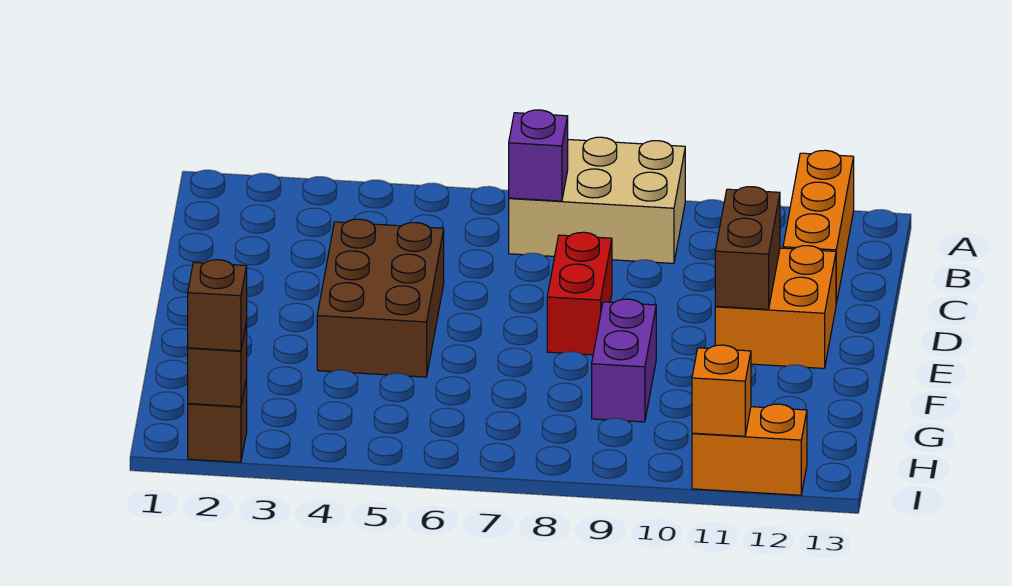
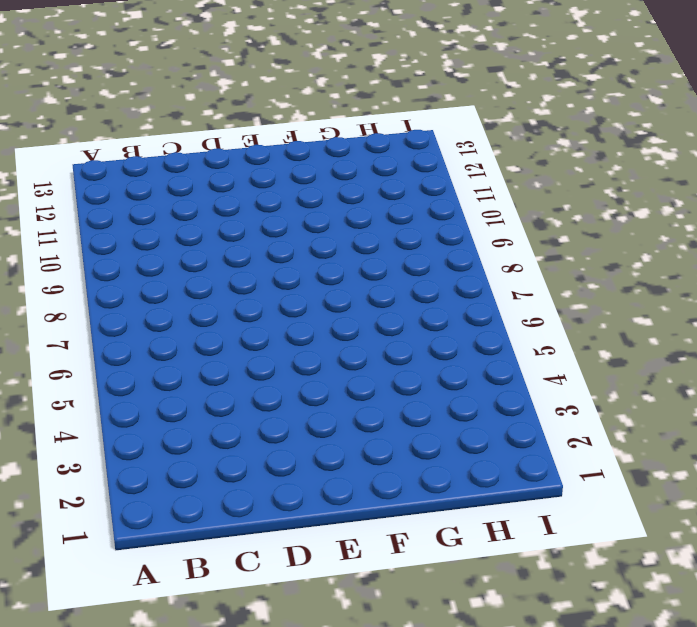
none -> tan 2x3 brick [509,137,685,263]
none -> orange 1x3 brick [783,150,854,304]
none -> brown 2x3 brick [317,219,444,377]

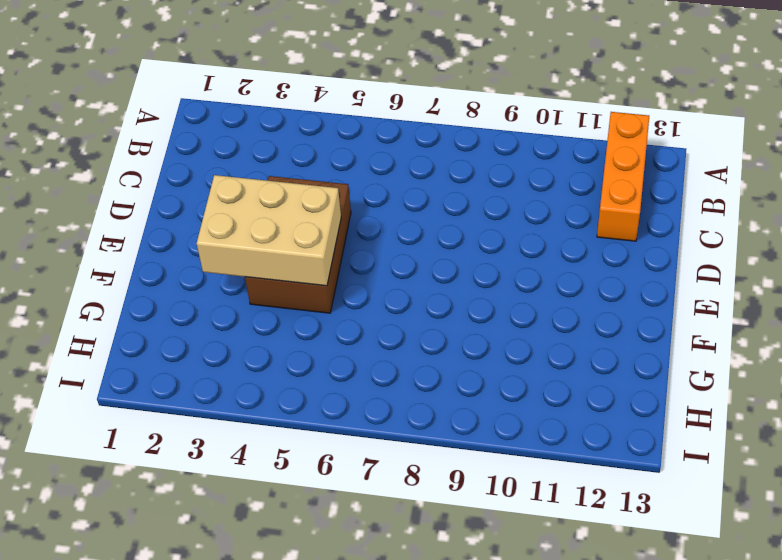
tan 2x3 brick [197,175,341,286] -> tan 2x3 brick moved to [509,137,685,263]
none -> red 1x2 brick [547,232,612,355]
none -> orange 2x2 brick [715,246,836,368]
none -> purple 1x2 brick [592,299,656,422]

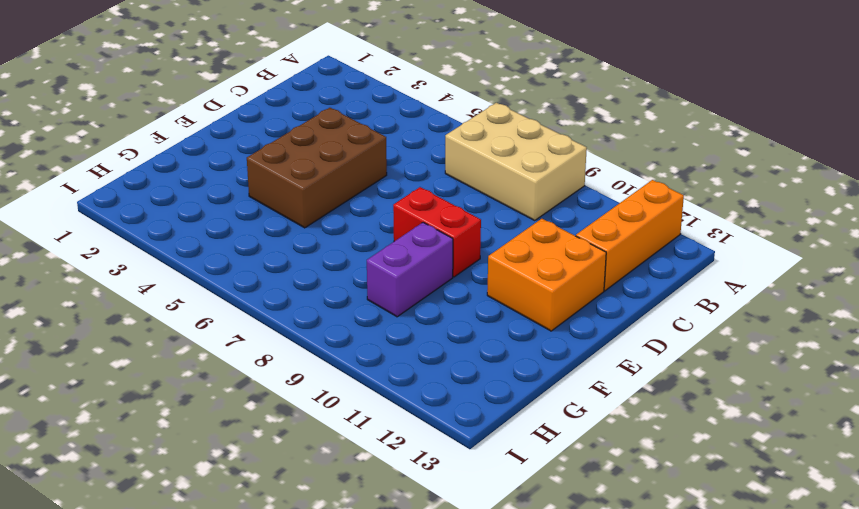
red 1x2 brick [393,187,481,277] -> red 1x2 brick turned to [547,232,612,355]
none -> brown 1x1 brick [188,378,247,462]
none -> orange 1x2 brick [692,404,807,495]
none -> purple 1x1 brick [509,110,568,201]

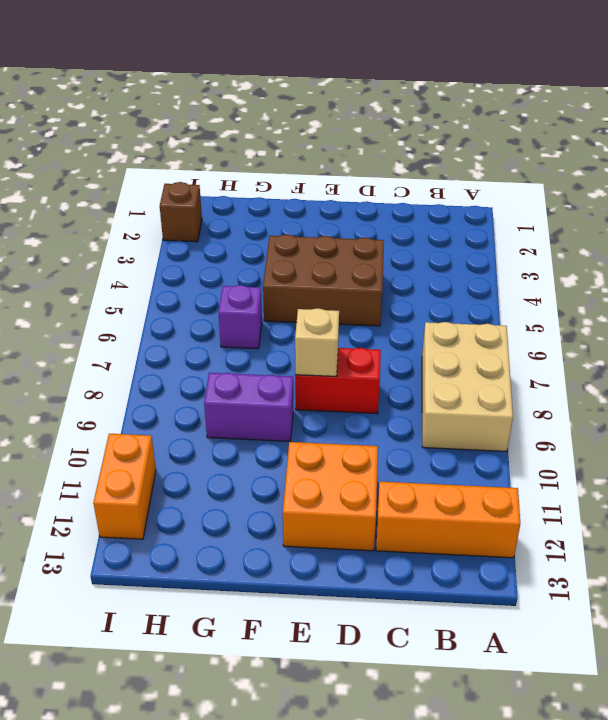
tan 1x1 brick [295,308,339,376] -> none
purple 1x1 brick [219,285,262,349] -> purple 1x1 brick moved to [509,110,568,201]
none -> brown 1x2 brick [715,187,780,309]
none -> brown 1x1 brick [188,322,247,407]
none -> orange 1x1 brick [692,345,751,436]

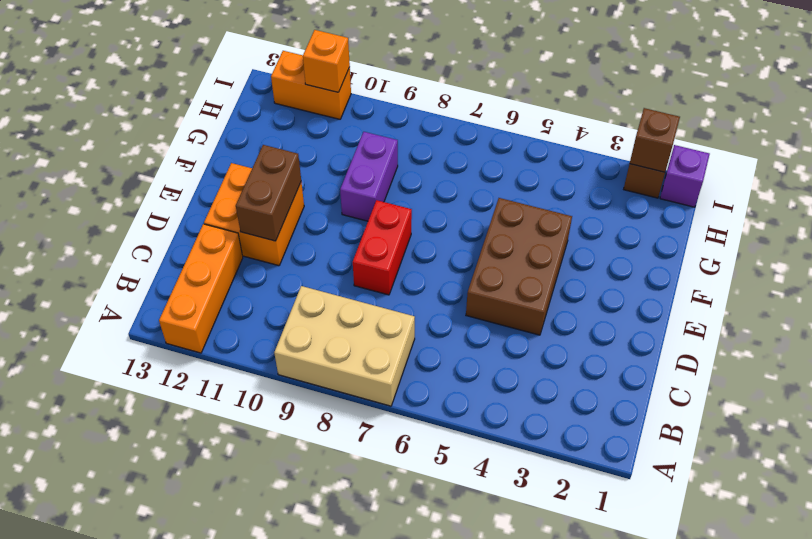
purple 1x1 brick [660,145,710,207] -> purple 1x1 brick moved to [509,110,568,201]
none -> brown 1x1 brick [188,260,247,351]

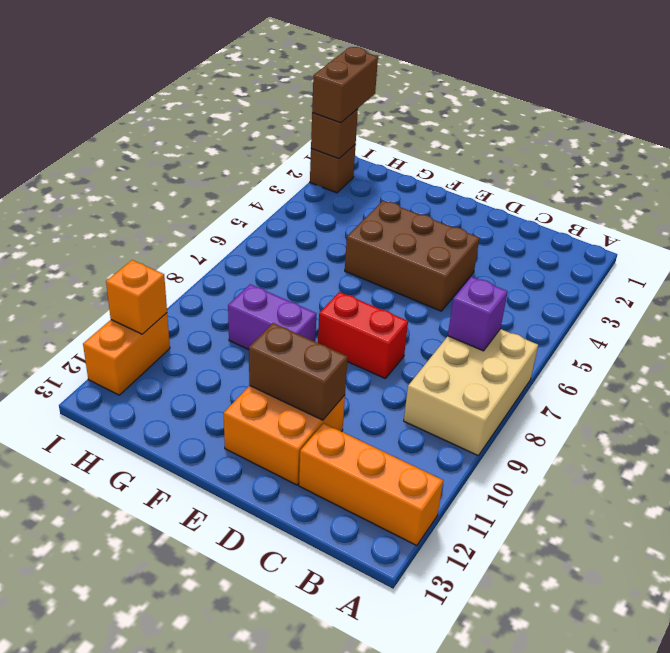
brown 1x2 brick [312,47,378,123] -> brown 1x1 brick [188,260,247,351]

